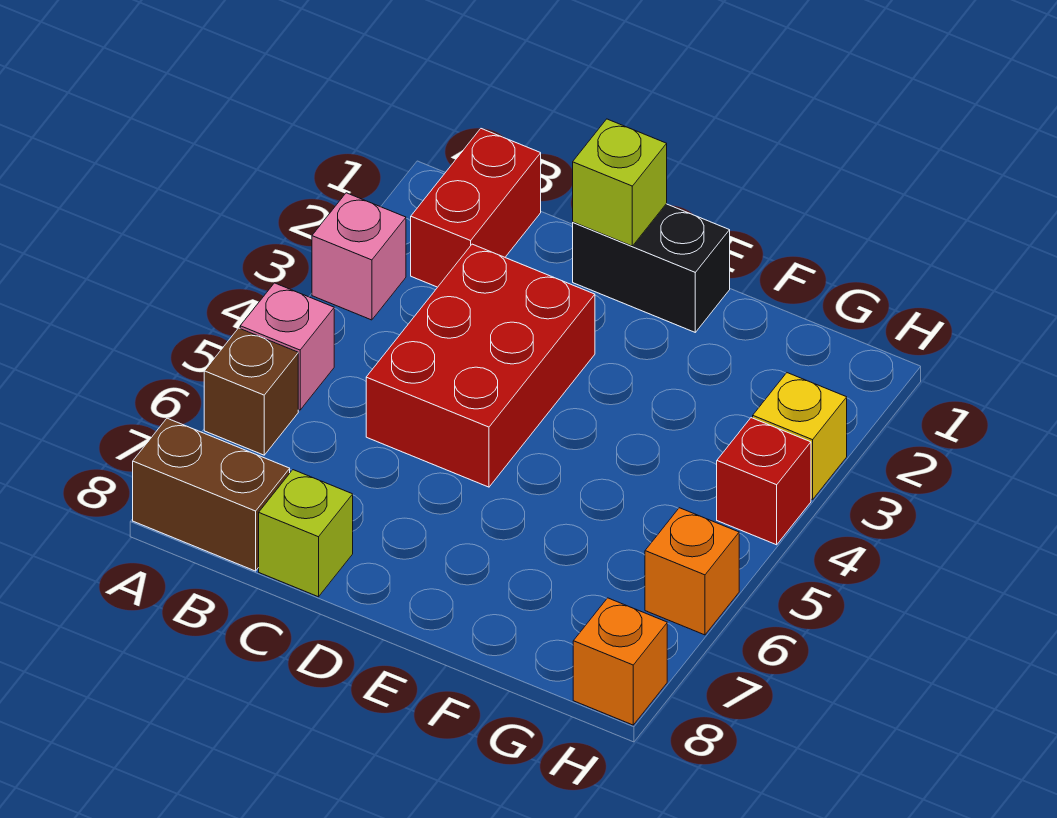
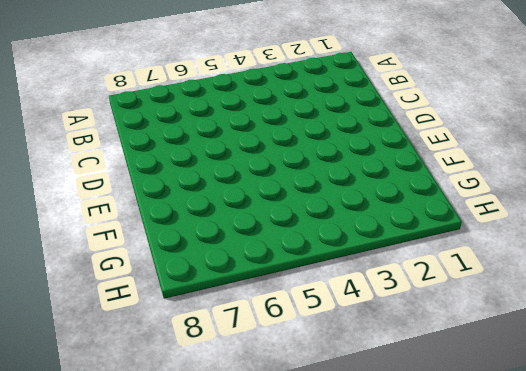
none -> pink 1x1 brick [312,193,406,320]
none -> pink 1x1 brick [240,283,334,410]
none -> brown 1x1 brick [204,328,298,455]

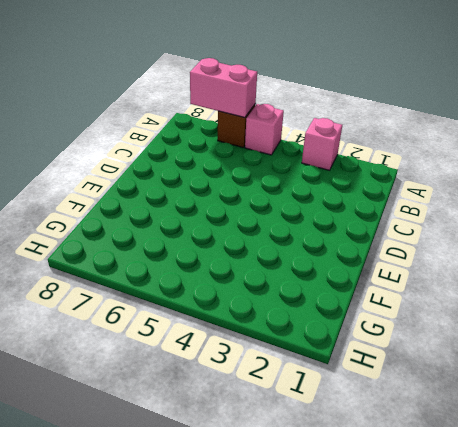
pink 1x2 brick [190,58,257,118] -> none
none -> brown 1x2 brick [133,418,290,571]
none -> red 1x2 brick [411,129,541,287]
none -> red 2x3 brick [366,244,595,487]

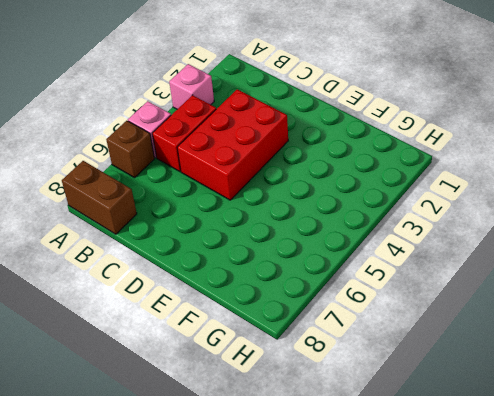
red 1x2 brick [152,95,216,172] -> red 1x2 brick moved to [411,129,541,287]
none -> lime 1x1 brick [259,470,353,597]
none -> black 1x2 brick [573,204,730,332]
none -> yellow 1x1 brick [753,373,847,500]

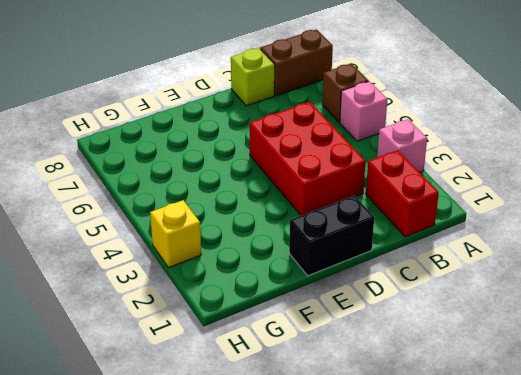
none -> red 1x1 brick [717,418,811,545]
none -> orange 1x1 brick [645,508,739,635]
none -> orange 1x1 brick [573,598,667,725]

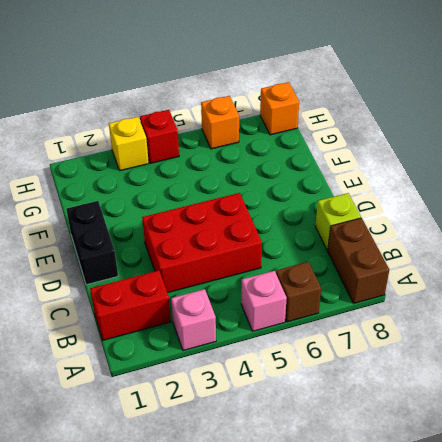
none -> lime 1x1 brick [573,119,667,246]

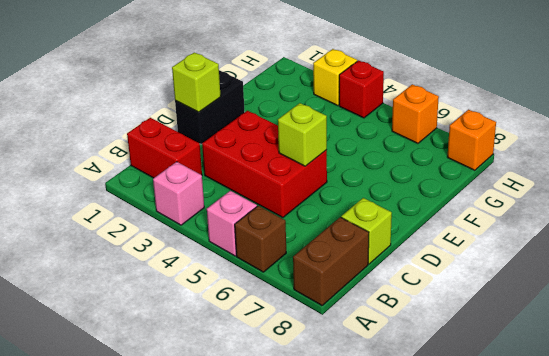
lime 1x1 brick [278,103,327,166] -> none

